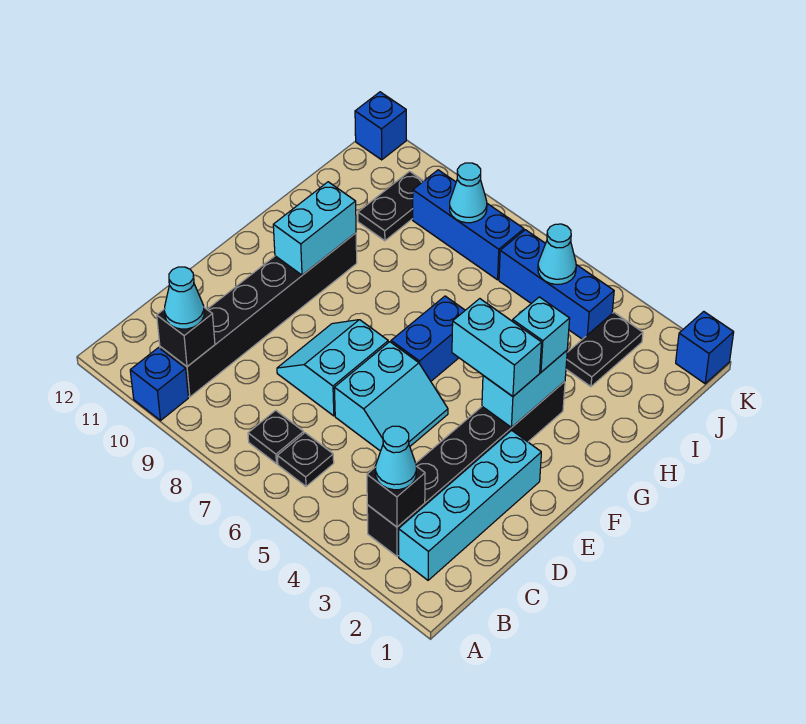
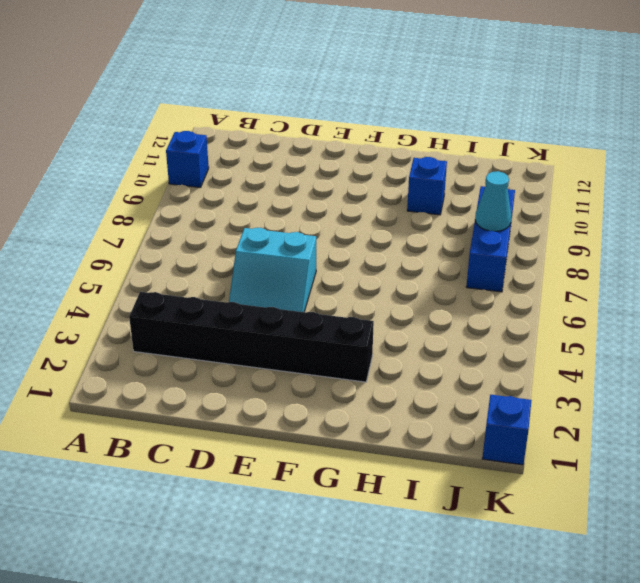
blue 1x1 brick [407,157,447,215] -> blue 1x1 brick moved to [355,92,406,160]
none -> cyan 1x4 brick [398,430,541,580]
none -> black 1x1 plate [277,433,334,486]
none -> black 1x1 plate [248,410,304,464]

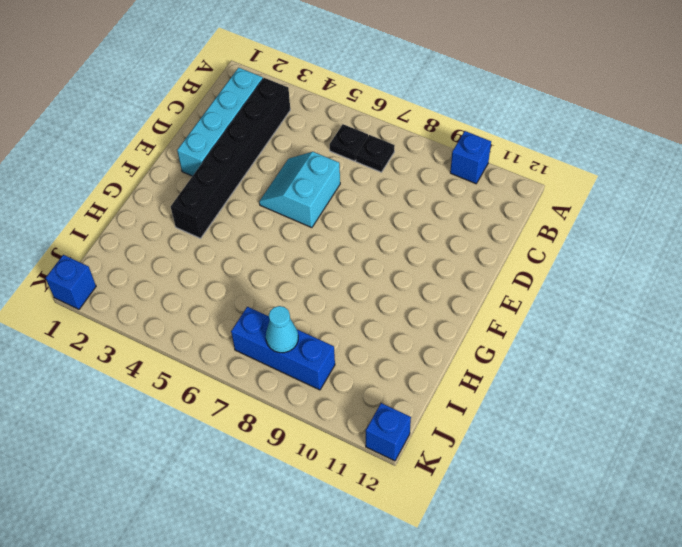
none -> black 1x6 brick [160,233,357,397]
none -> cyan 2x2 slope [277,320,388,416]
none -> blue 1x2 brick [391,296,465,381]

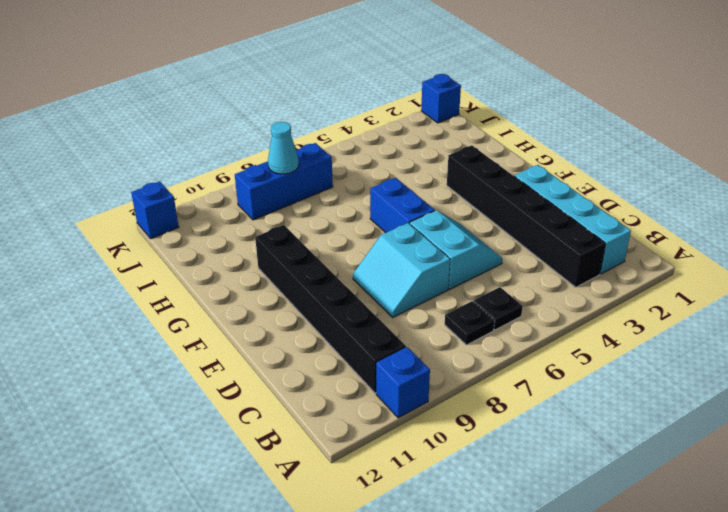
none -> black 1x2 plate [566,313,643,387]
none -> black 1x2 plate [358,171,423,241]
none -> blue 1x3 brick [499,230,614,339]

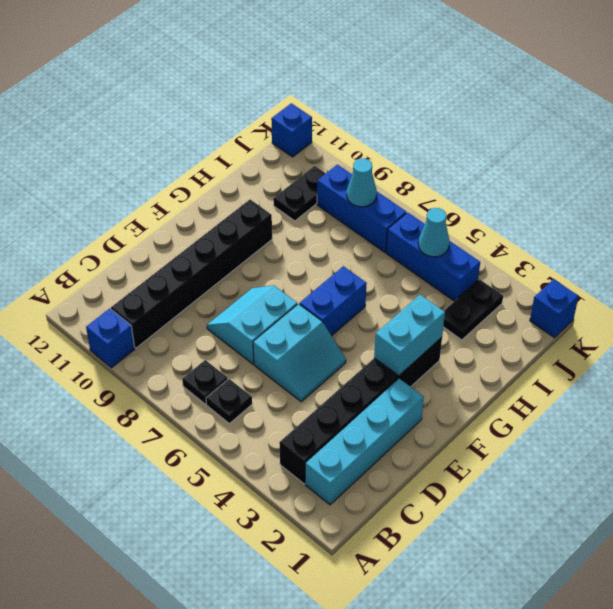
none -> black 1x1 brick [367,466,425,527]
none -> black 1x1 brick [157,308,215,367]
none -> cyan 1x2 brick [273,182,356,275]

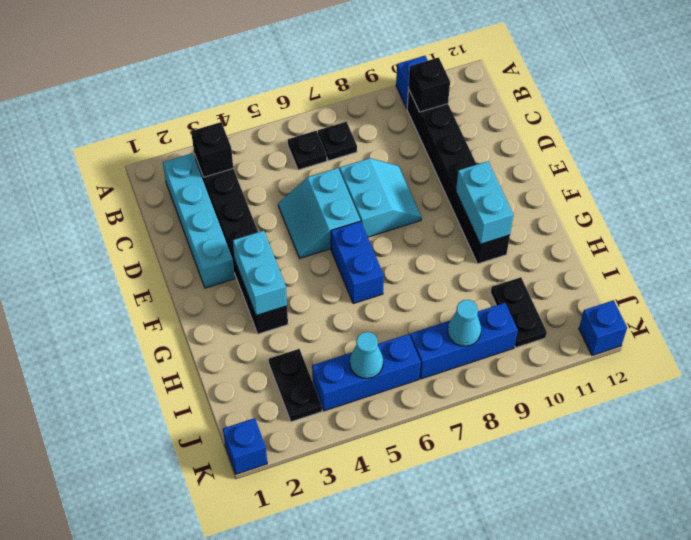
none -> cyan 1x1 cone [375,426,416,490]
none -> cyan 1x1 cone [164,267,204,329]
none -> cyan 1x2 brick [452,299,541,396]

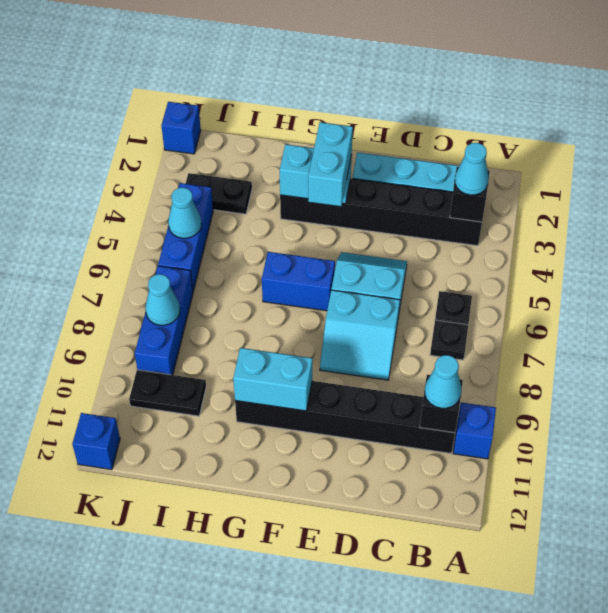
none -> cyan 1x1 brick [512,297,570,372]

